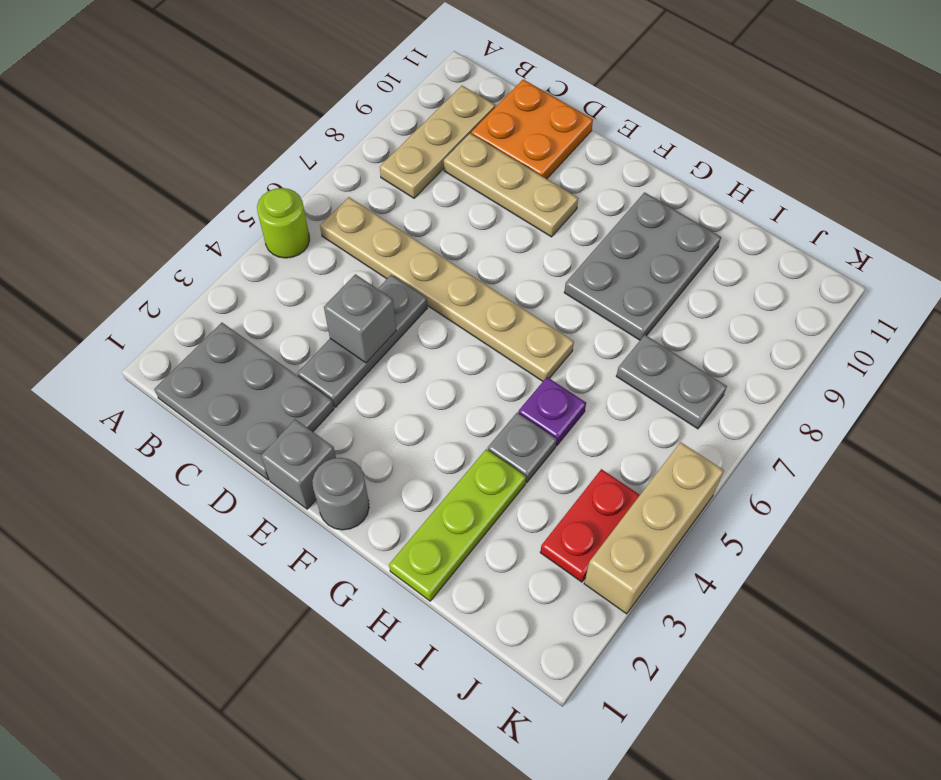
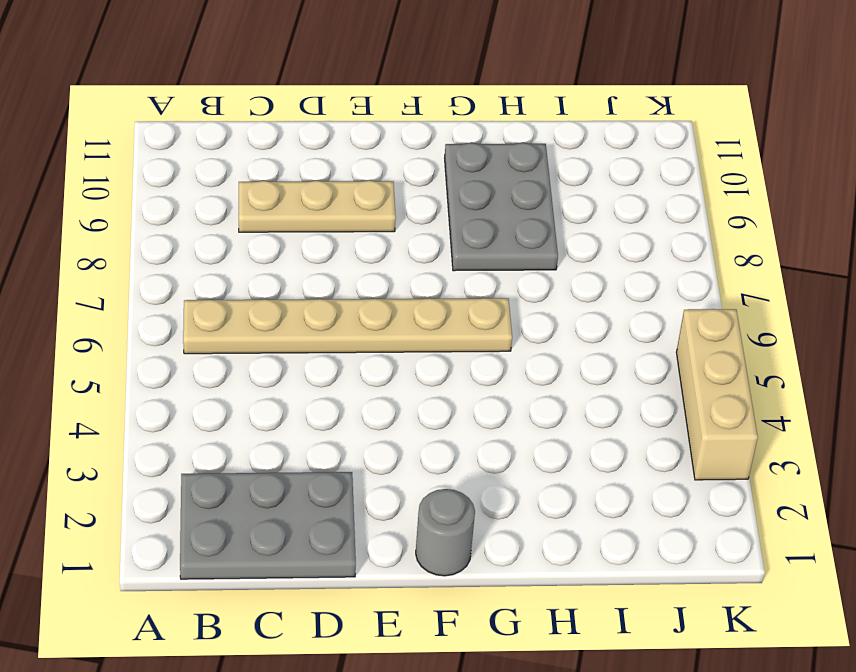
none -> lime 1x1 round brick [257,188,310,258]
none -> tan 1x3 plate [380,86,495,198]
none -> orange 2x2 plate [471,79,593,179]

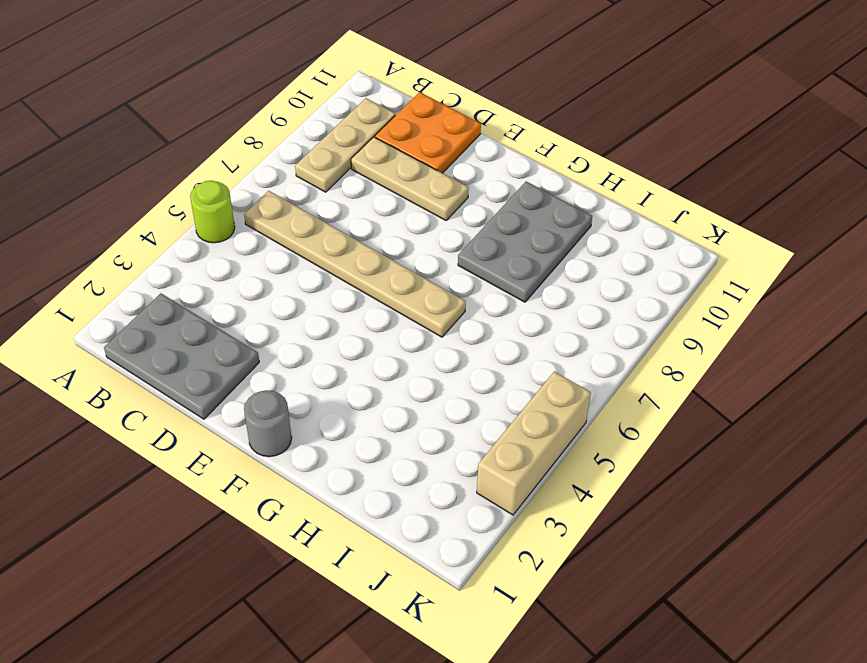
none -> grey 1x3 plate [297,275,427,407]
none -> grey 1x1 brick [261,419,336,509]
none -> lime 1x3 plate [389,449,526,601]

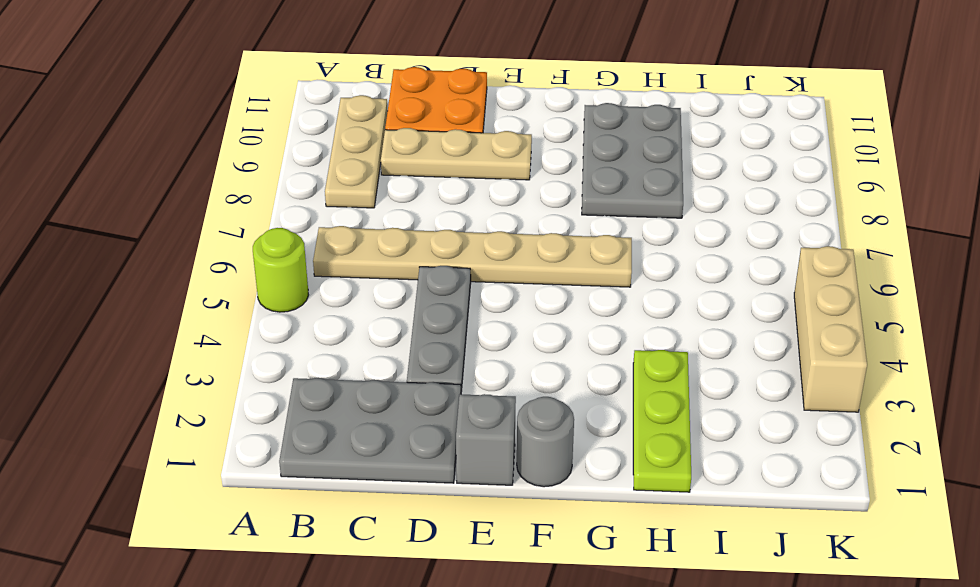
none -> grey 1x1 plate [488,413,557,483]
none -> purple 1x1 plate [518,377,586,446]
none -> grey 1x2 plate [616,335,727,429]

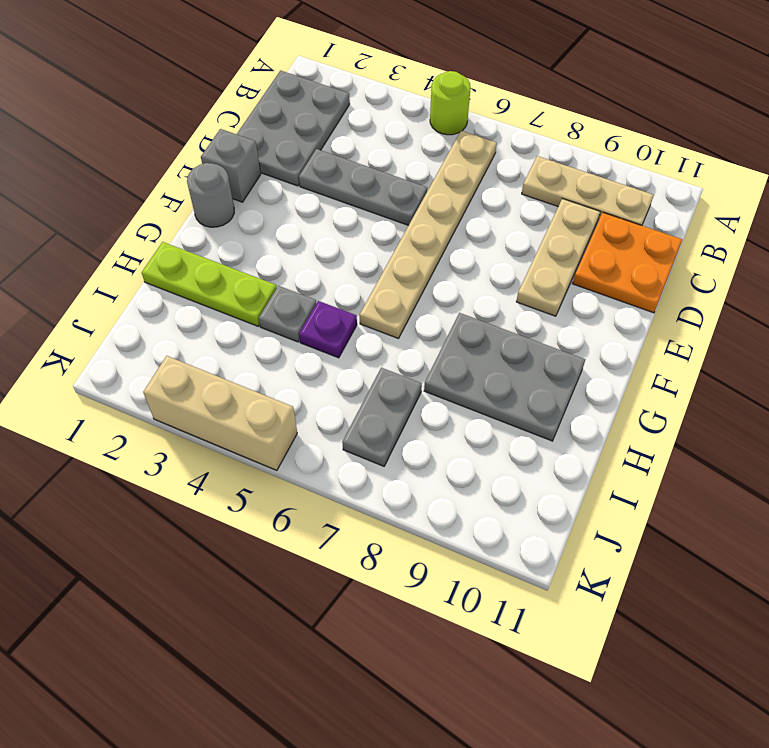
none -> red 1x2 plate [540,469,640,582]
none -> grey 1x1 brick [324,274,396,363]

